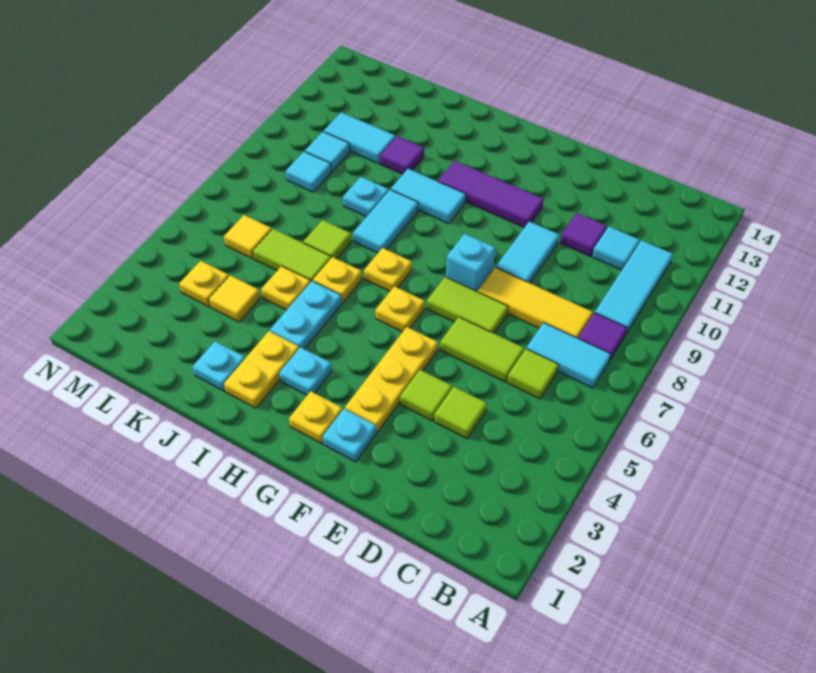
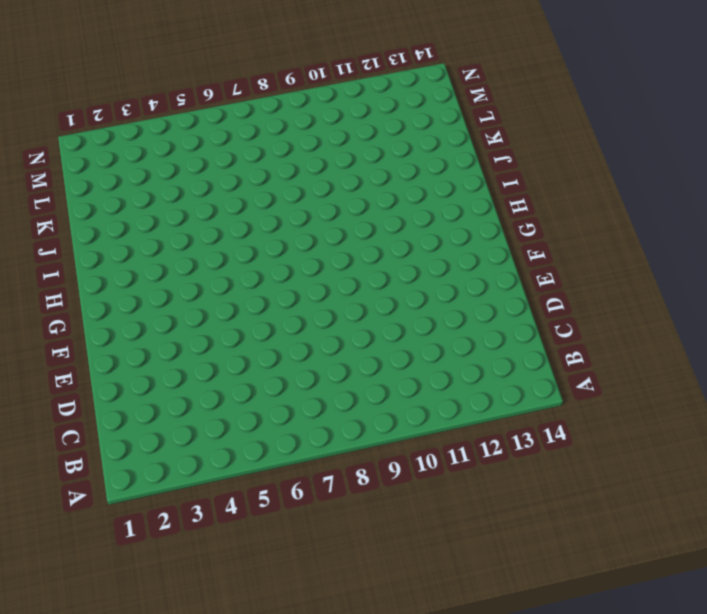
none -> cyan 1x2 tile [526,323,611,388]
none -> purple 1x1 tile [578,313,627,361]
none -> cyan 1x3 tile [595,240,673,335]
none -> lime 1x1 tile [507,349,559,399]

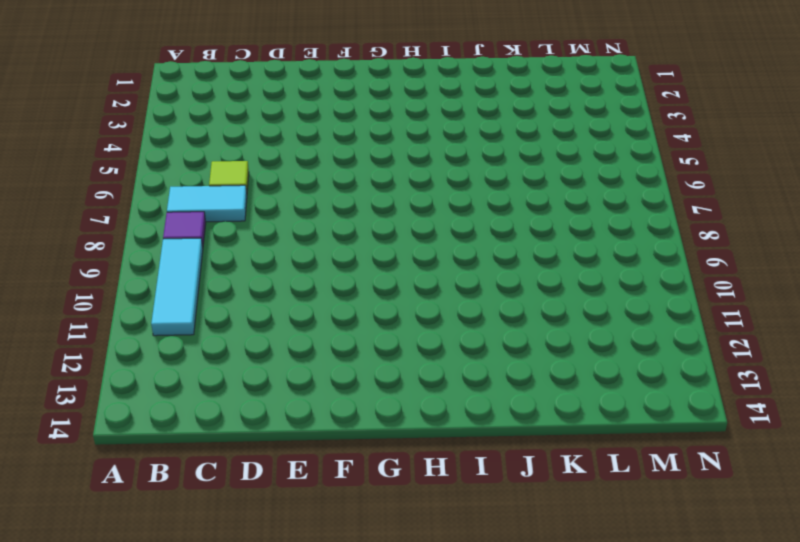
none -> yellow 1x3 tile [478,268,593,338]
none -> cyan 1x1 tile [592,227,640,270]
none -> lime 1x1 tile [434,387,487,438]
none -> lime 1x2 tile [440,317,524,382]

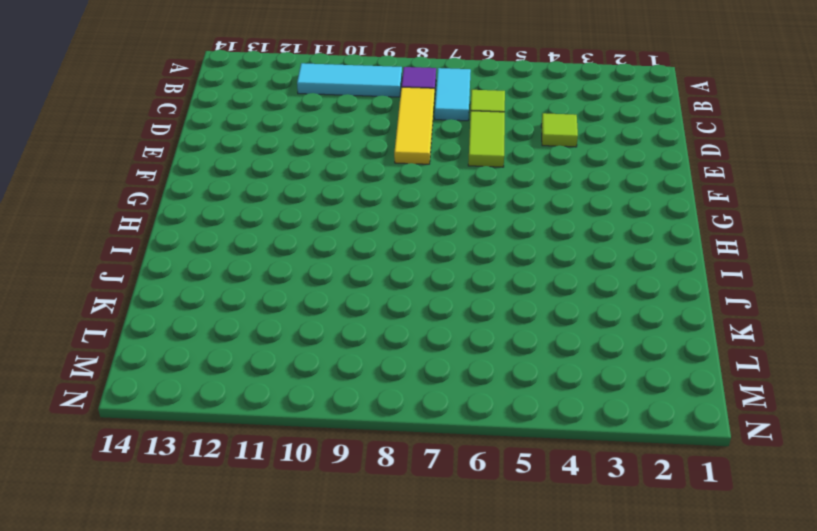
none -> cyan 1x1 tile [592,227,640,270]
none -> purple 1x1 tile [560,213,607,256]
none -> lime 1x1 tile [400,370,452,421]
none -> lime 1x2 tile [427,277,508,333]

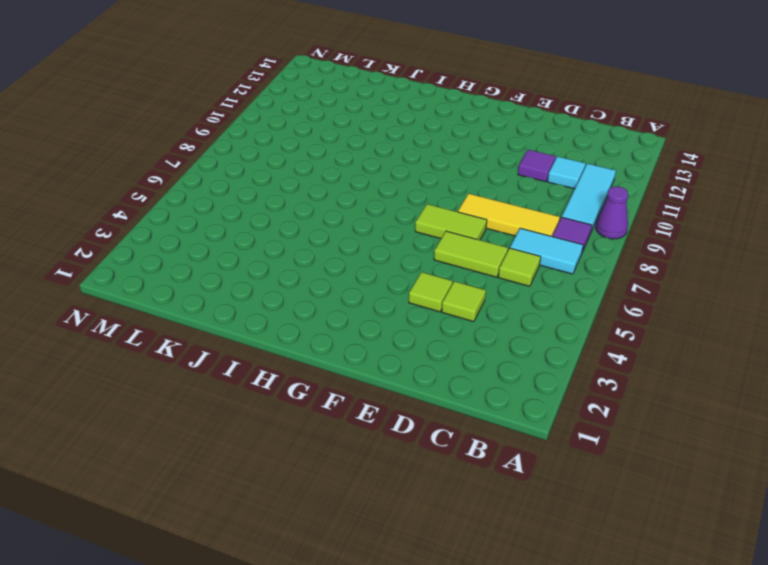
purple 1x1 cone [596,186,628,239] -> none
none -> cyan 1x2 tile [496,221,559,283]
none -> cyan 1x1 plate [323,409,376,462]
none -> yellow 1x3 plate [345,327,438,432]
none -> cyan 1x1 brick [446,234,495,292]

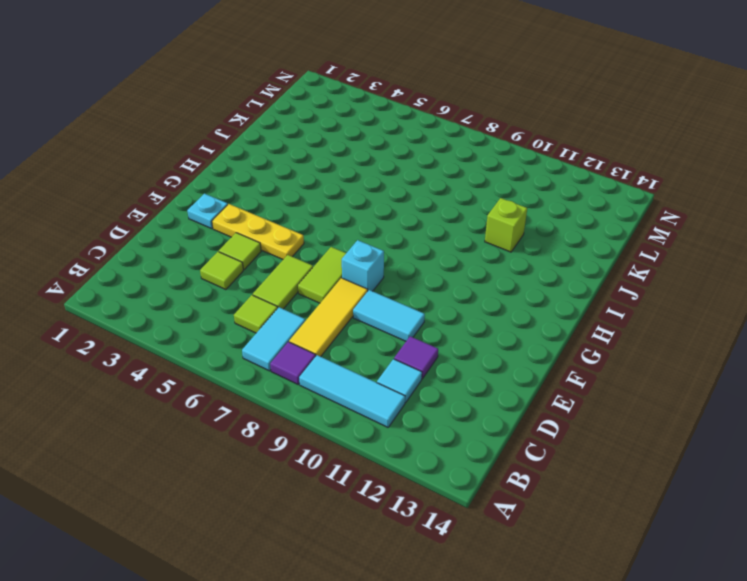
lime 1x1 brick [485,198,527,252] -> purple 1x1 tile [380,136,424,174]
none -> purple 1x3 tile [438,161,544,227]
none -> yellow 1x1 plate [289,391,342,443]
none -> yellow 1x1 plate [375,286,425,332]
none -> cyan 1x1 plate [279,347,332,395]

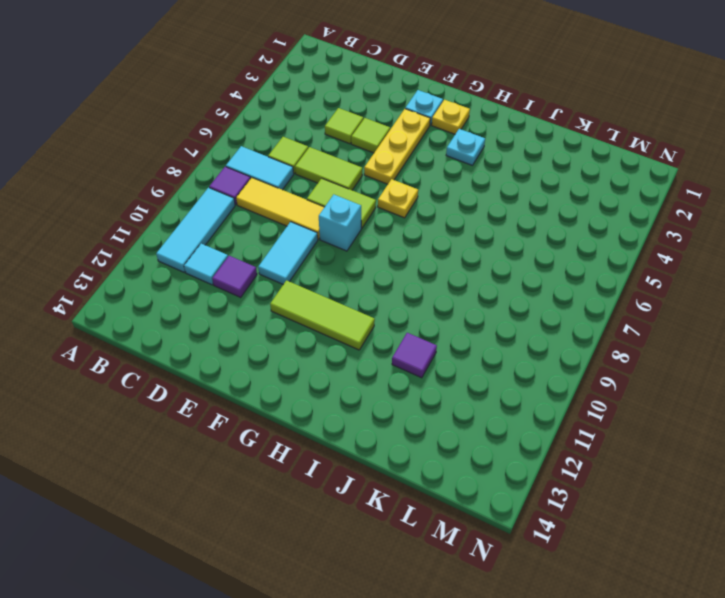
lime 1x3 tile [270,281,375,350] -> purple 1x3 tile [438,161,544,227]
none -> yellow 1x1 plate [364,248,412,291]
none -> cyan 1x2 tile [391,169,466,224]
none -> yellow 1x2 plate [224,331,299,408]
none -> cyan 1x2 plate [270,281,342,349]

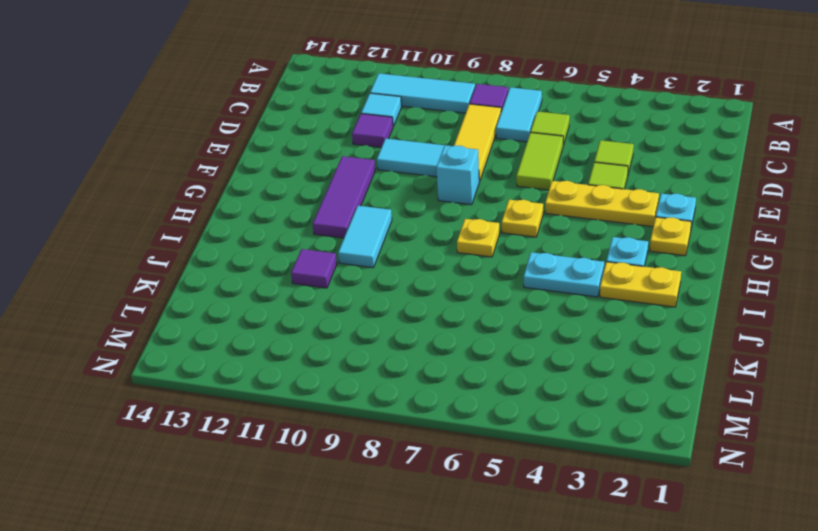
none -> lime 1x2 tile [427,277,508,333]
none -> yellow 1x1 plate [313,257,362,303]
none -> cyan 1x2 tile [353,190,418,253]
none -> cyan 1x1 plate [192,341,245,391]

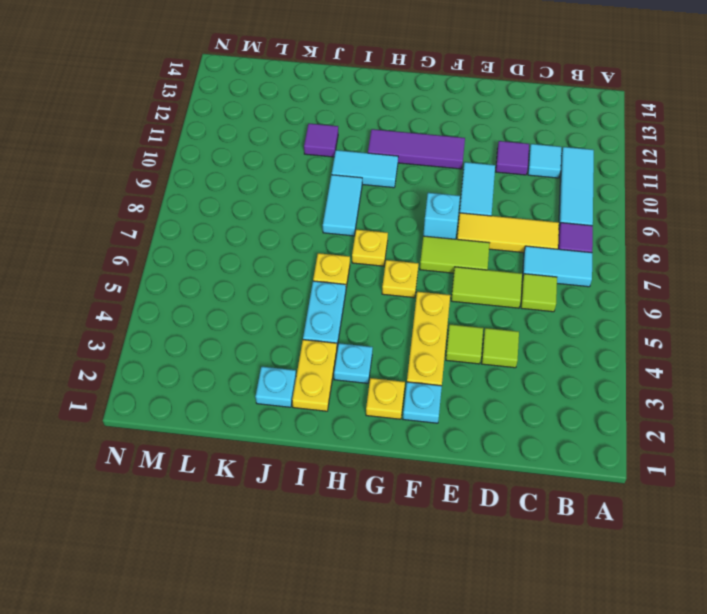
none -> yellow 1x1 plate [261,266,311,310]
none -> lime 1x2 tile [253,229,331,281]
none -> lime 1x1 tile [303,220,351,259]
none -> cyan 1x1 plate [343,177,389,217]

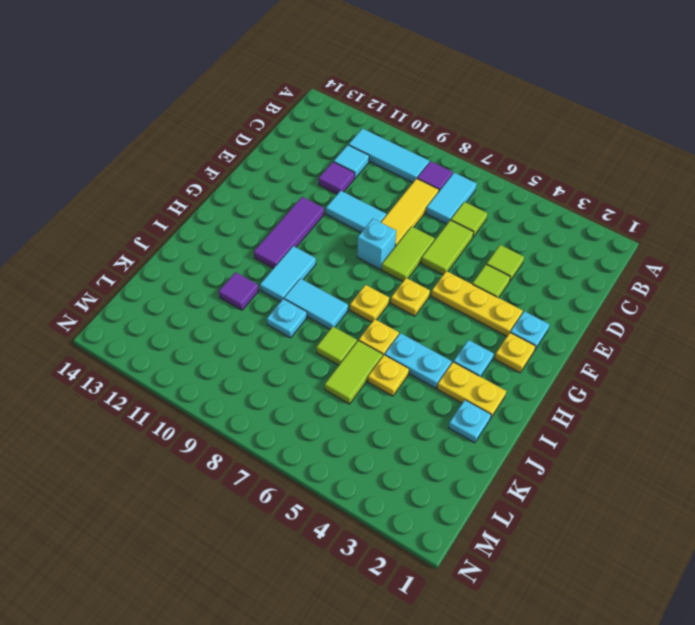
none -> yellow 1x1 tile [209,276,260,322]
none -> cyan 1x2 tile [324,112,395,164]
none -> yellow 1x1 plate [179,261,229,307]
none -> yellow 1x1 tile [224,215,272,259]

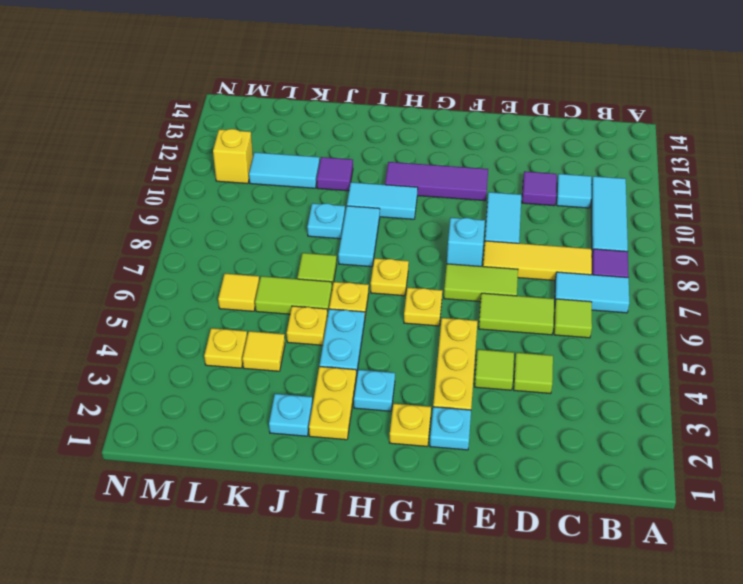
yellow 1x1 brick [213,129,253,184] -> none
none -> cyan 1x1 tile [286,152,331,192]
none -> cyan 1x1 tile [305,132,350,171]

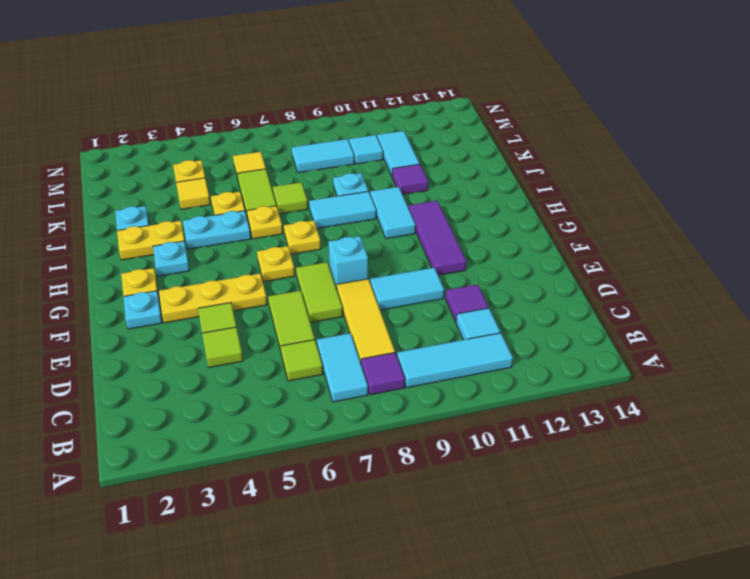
cyan 1x2 tile [292,139,354,173] -> cyan 1x1 tile [286,152,331,192]

